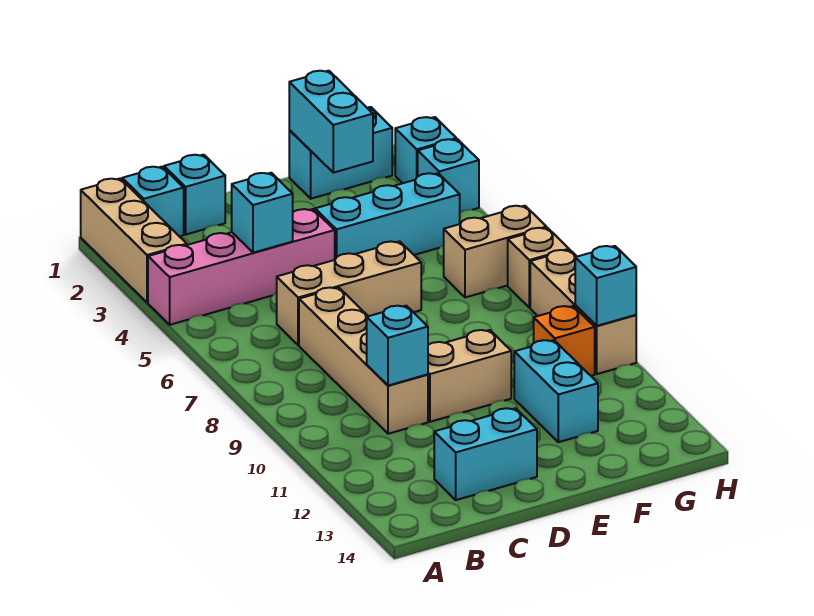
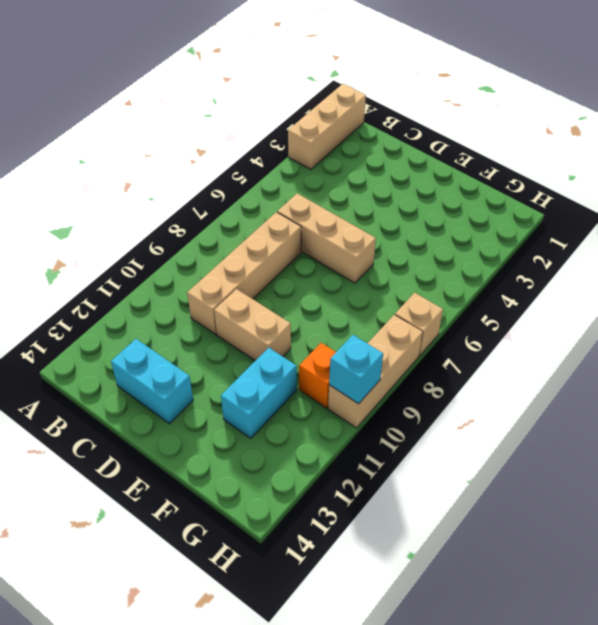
none -> pink 1x4 brick [148,209,335,325]
none -> cyan 1x1 brick [122,167,184,236]
none -> cyan 1x1 brick [164,155,225,234]

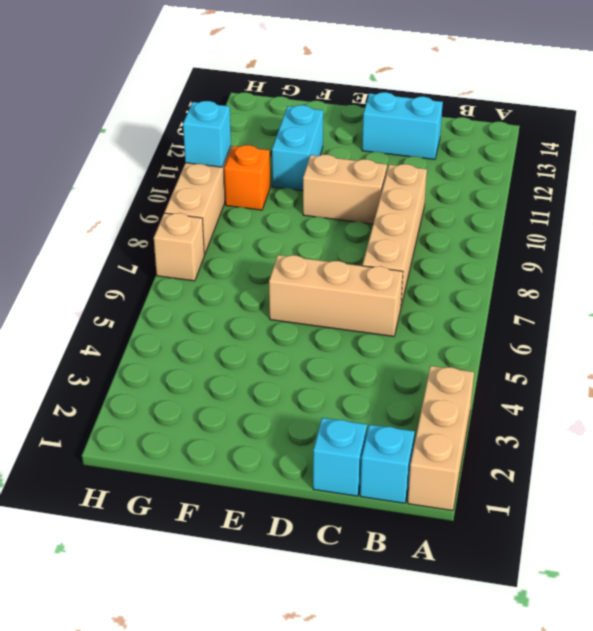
none -> pink 1x4 brick [148,209,335,325]
none -> cyan 1x3 brick [315,173,460,259]
none -> cyan 1x2 brick [289,107,392,199]

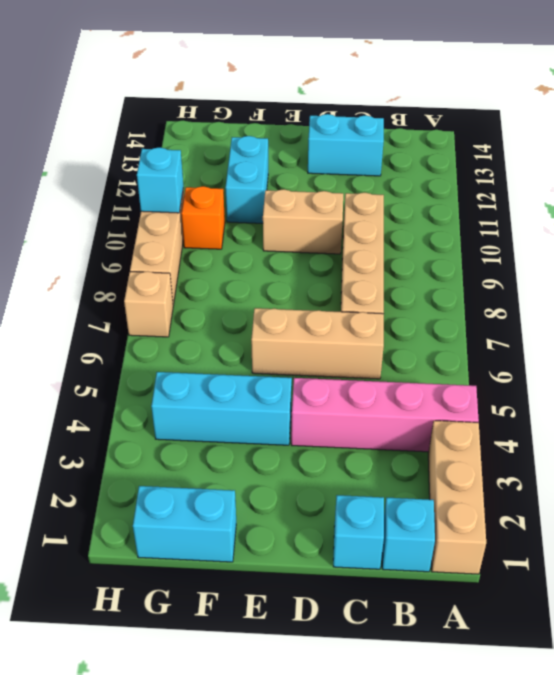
none -> tan 1x2 brick [444,206,546,297]
none -> cyan 1x1 brick [395,117,456,183]
none -> cyan 1x1 brick [418,139,479,212]

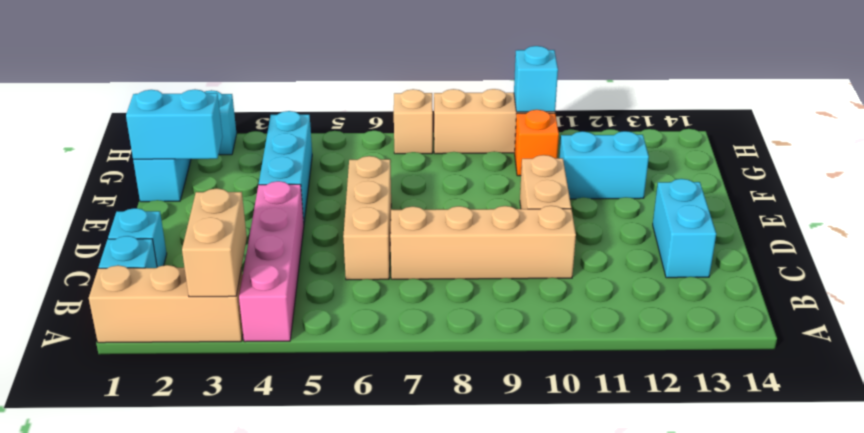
tan 1x2 brick [182,188,247,297] -> tan 1x2 brick moved to [444,206,546,297]
none -> cyan 1x1 brick [418,139,479,212]
none -> cyan 1x1 brick [232,173,293,253]
none -> cyan 1x1 brick [367,306,428,386]

